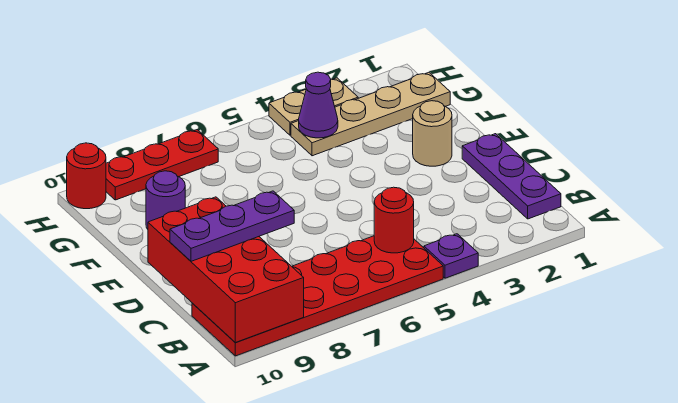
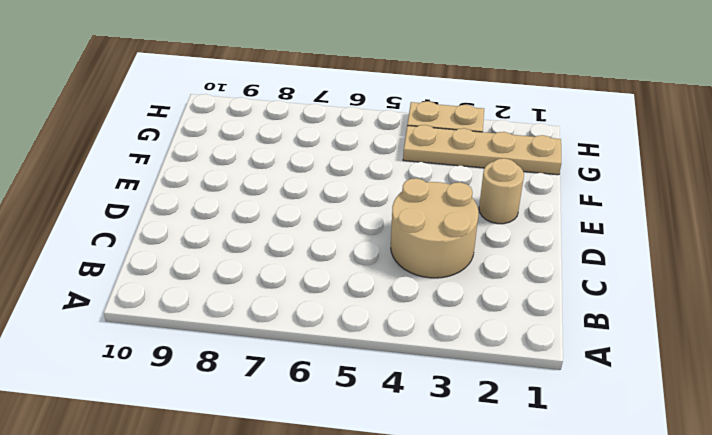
tan 2x2 round brick [391,178,479,278] -> none
none -> purple 1x1 plate [424,234,478,278]
none -> red 2x6 plate [192,236,443,356]
none -> purple 1x3 plate [462,134,561,219]

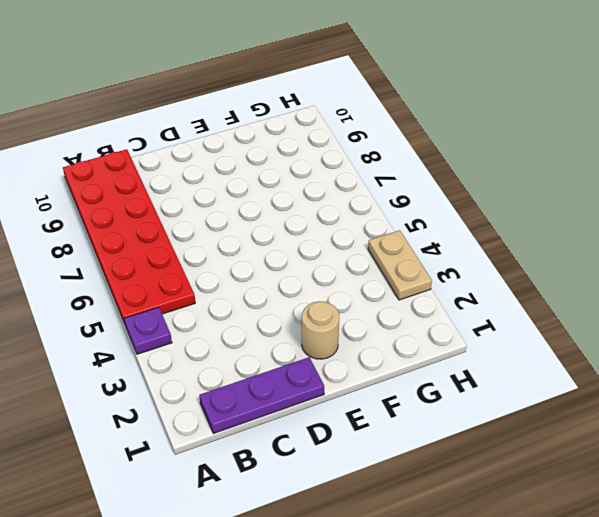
none -> purple 1x1 round brick [146,171,185,229]
none -> tan 1x4 plate [291,73,450,156]
none -> red 1x3 plate [106,130,218,200]

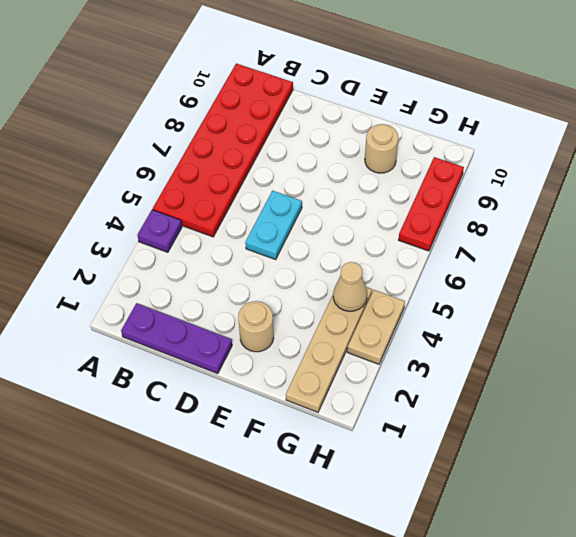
cyan 1x2 plate [245,191,302,259] -> none
tan 1x1 round brick [365,124,398,173] -> purple 1x1 round brick [146,171,185,229]
tan 1x1 cone [333,262,367,311] -> purple 1x1 cone [299,72,338,138]
none -> red 1x1 round brick [67,143,106,209]
none -> red 2x4 brick [148,197,304,343]
none -> red 1x1 round brick [374,187,414,253]

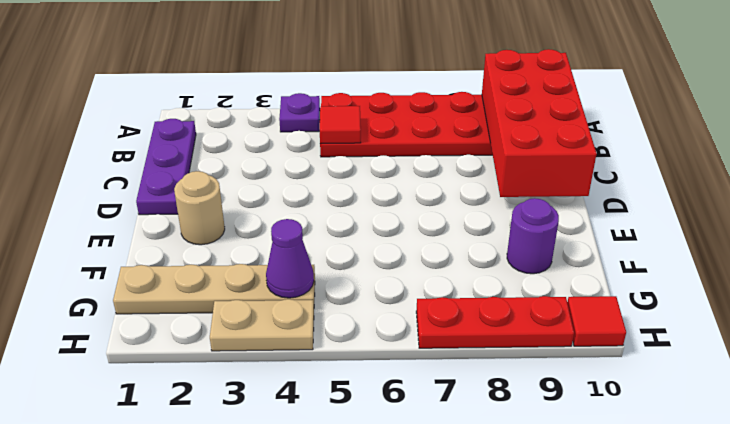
red 1x1 tile [320,106,361,144] -> red 1x1 round brick [374,187,414,253]
red 1x1 tile [567,296,626,346] -> red 1x1 round brick [67,143,106,209]
none -> purple 1x3 plate [170,191,294,261]

